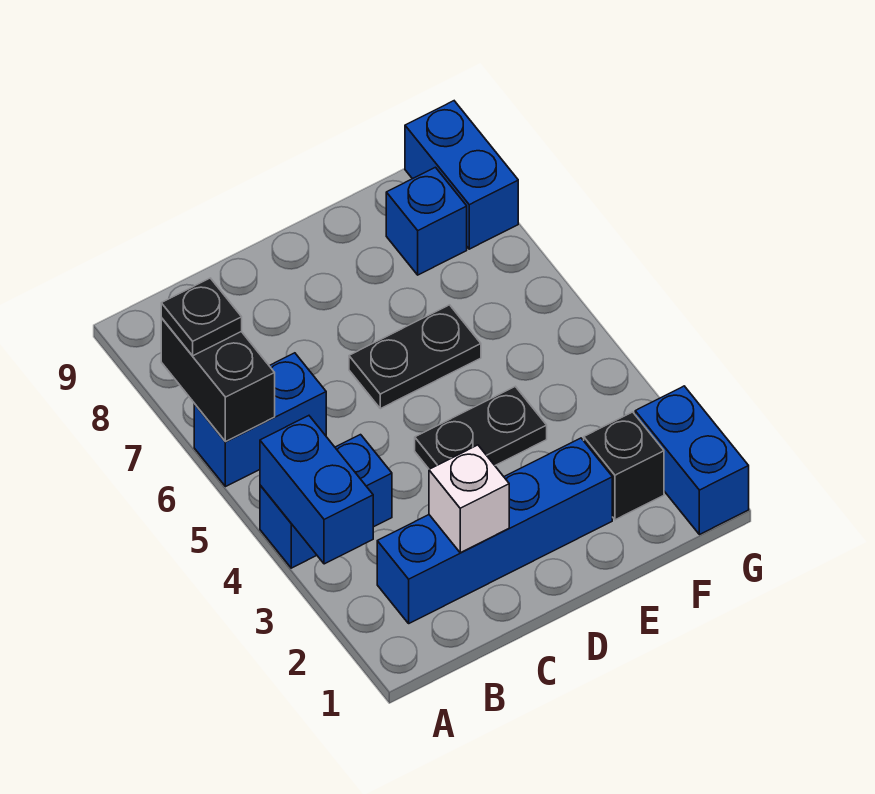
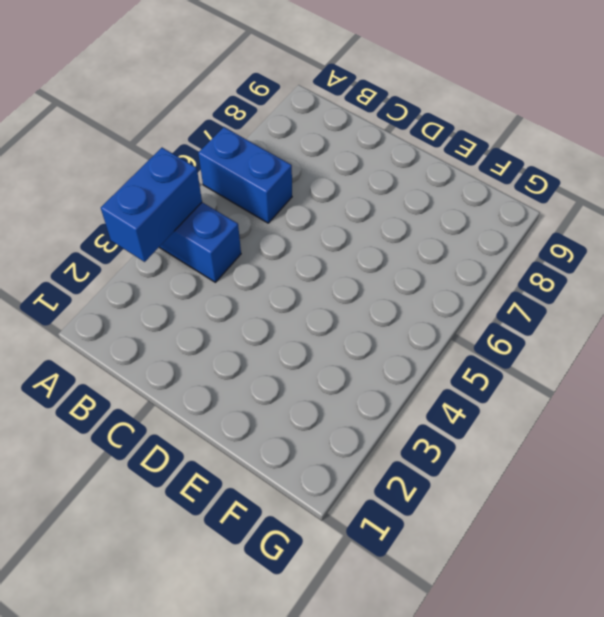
none -> blue 1x4 brick [377,438,612,623]
none -> black 1x2 plate [415,386,547,469]
none -> black 1x2 plate [349,305,481,409]

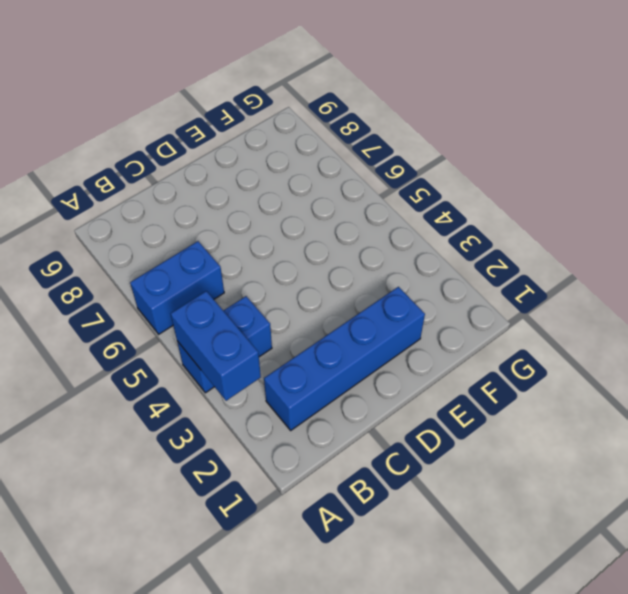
none -> black 1x2 plate [415,386,547,469]
none -> black 1x2 plate [349,305,481,409]
none -> black 1x1 brick [584,412,664,520]

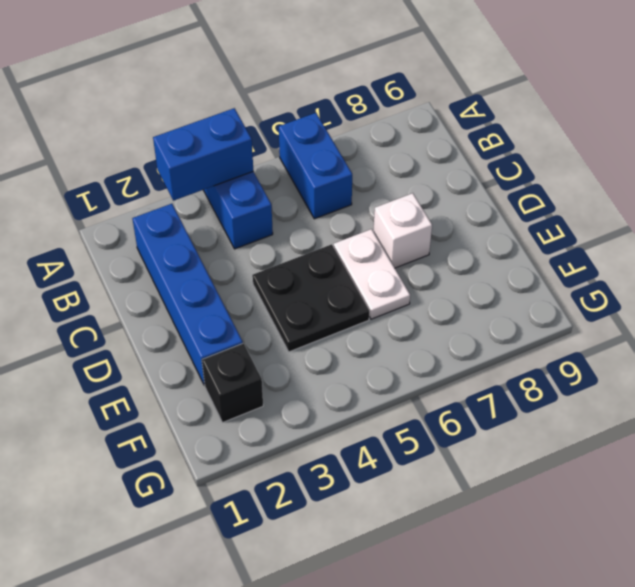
black 2x2 plate [252,244,369,352] -> black 1x2 plate [415,386,547,469]
white 1x2 plate [334,229,410,319] -> black 1x2 plate [349,305,481,409]
white 1x1 brick [373,193,432,268] -> white 1x1 brick moved to [429,445,509,553]
none -> blue 1x1 brick [386,167,467,275]
none -> blue 1x2 brick [635,386,749,535]
none -> blue 1x2 brick [405,101,518,249]

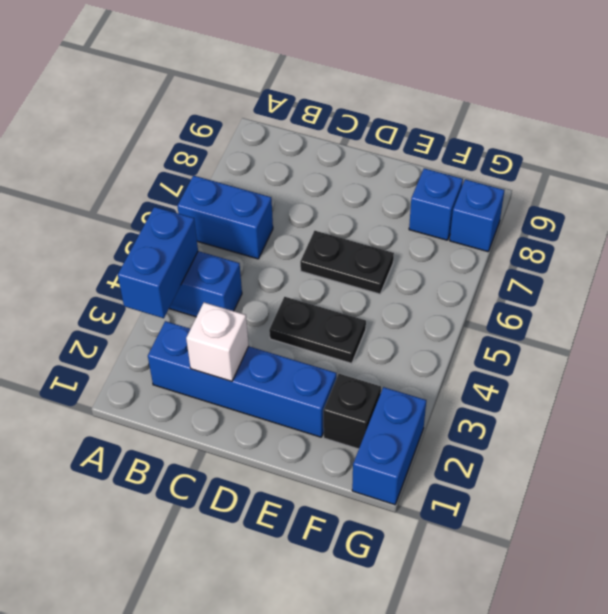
blue 1x1 brick [450,179,504,252] -> blue 1x2 brick [405,101,518,249]
none -> black 1x2 brick [161,318,275,442]
none -> black 1x1 plate [161,278,242,356]

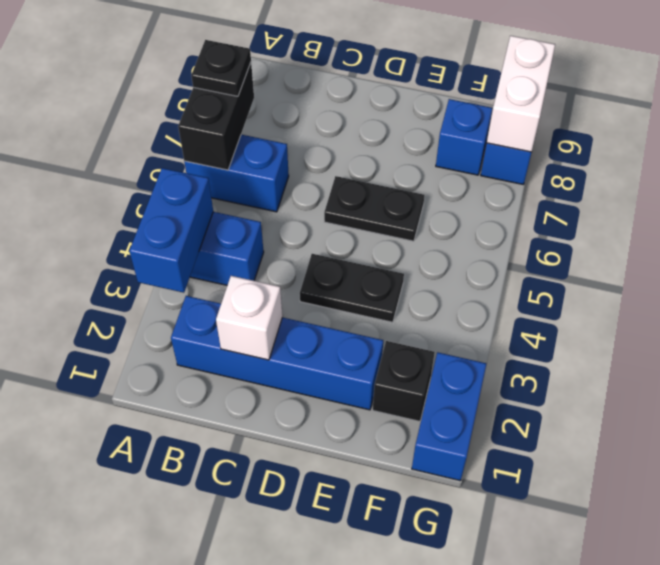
white 1x2 brick [487,36,555,152] -> none

